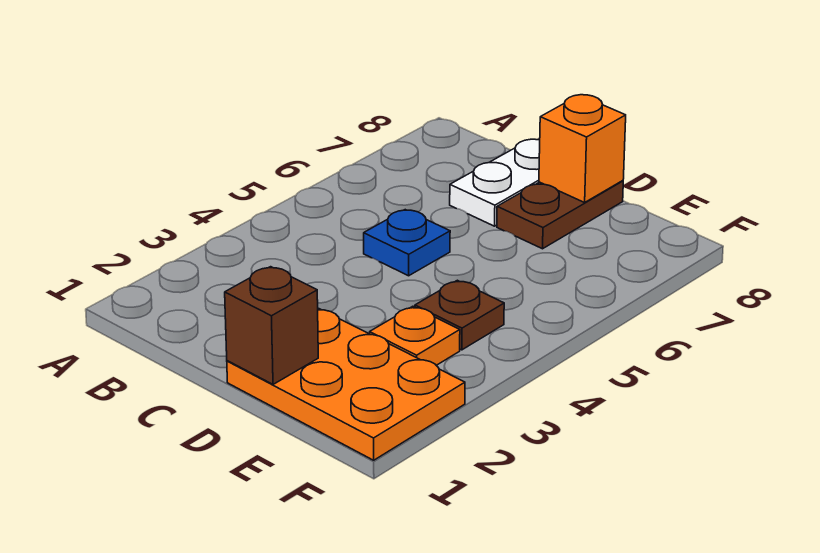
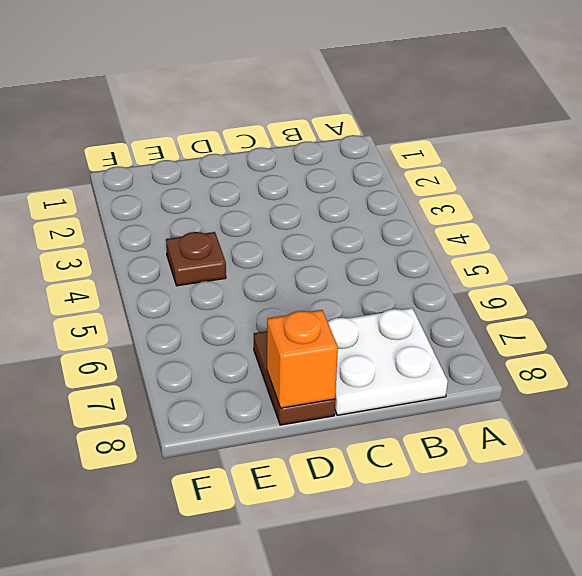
white 2x2 plate [327,308,448,415] -> white 1x2 plate [450,139,540,226]
none -> blue 1x1 plate [364,210,450,276]
none -> orange 2x3 plate [227,309,465,460]

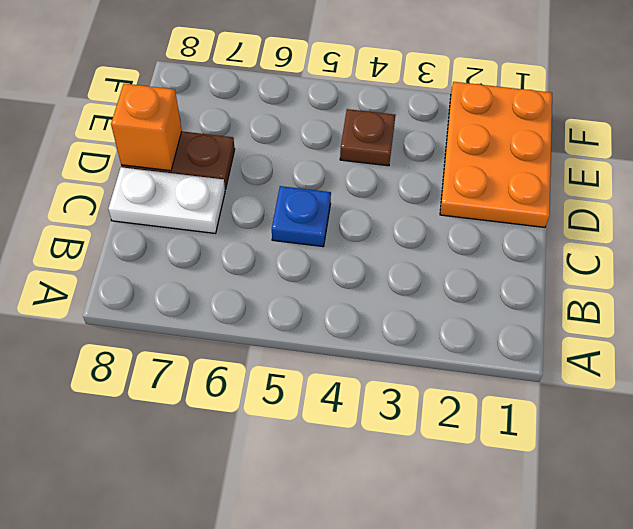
none -> orange 1x1 plate [370,306,460,365]
none -> brown 1x1 brick [225,267,318,384]

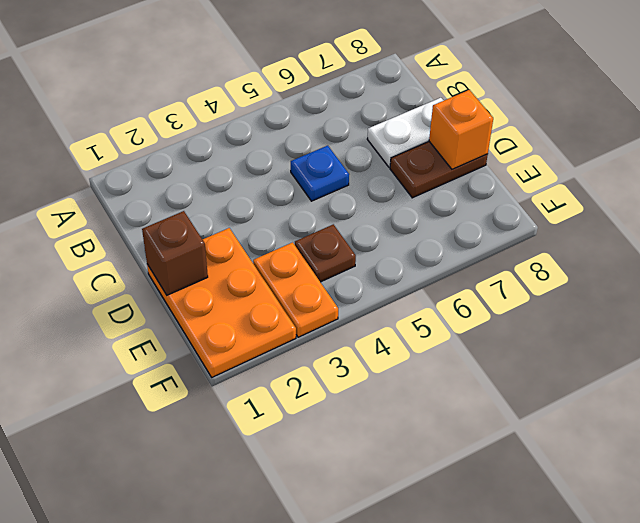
orange 1x2 plate [253,242,338,337] -> orange 1x1 plate [370,306,460,365]

